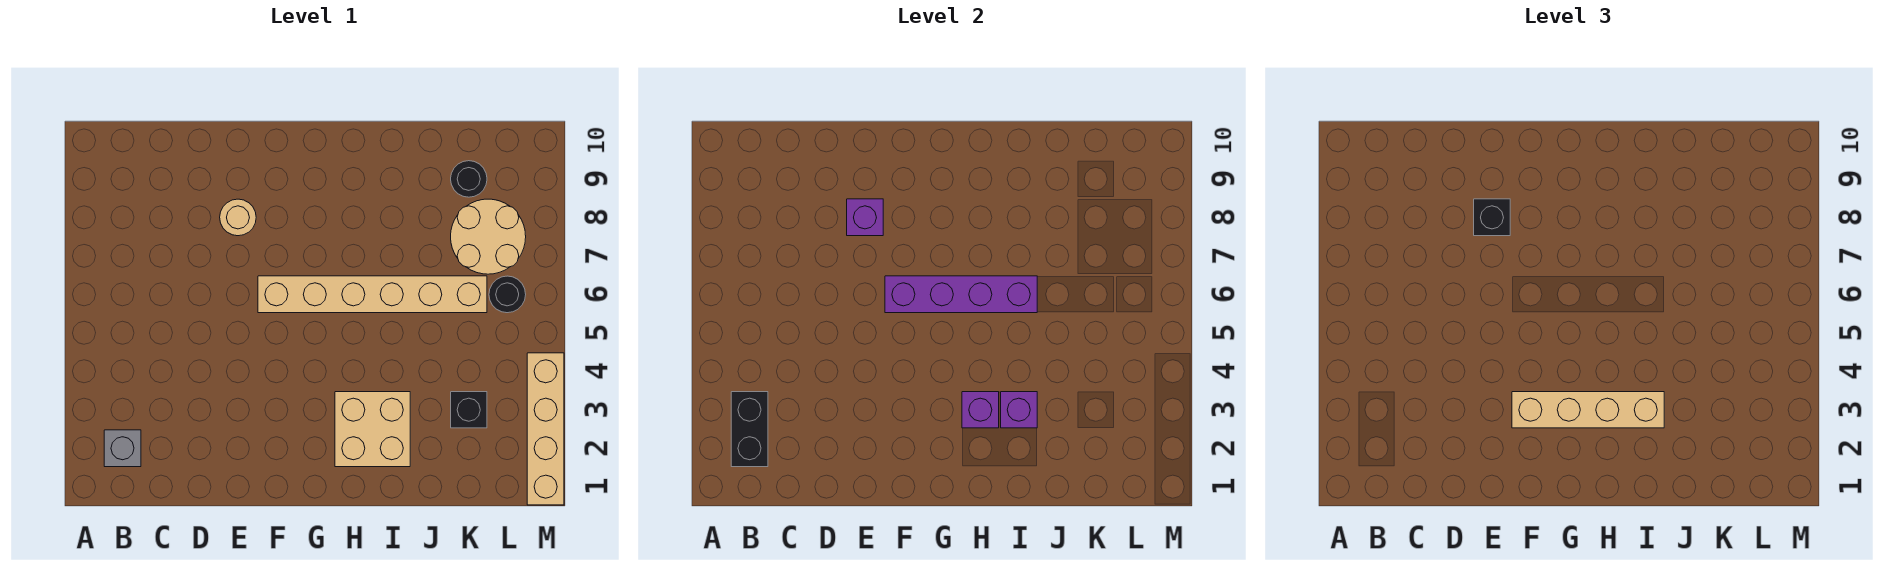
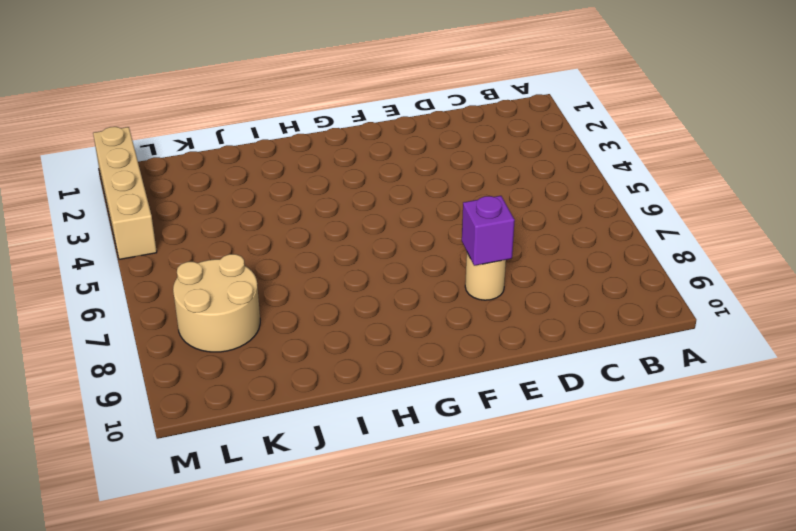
none -> grey 1x1 brick [104,430,141,467]
none -> tan 1x6 brick [258,276,487,313]
none -> tan 2x2 brick [335,392,410,467]

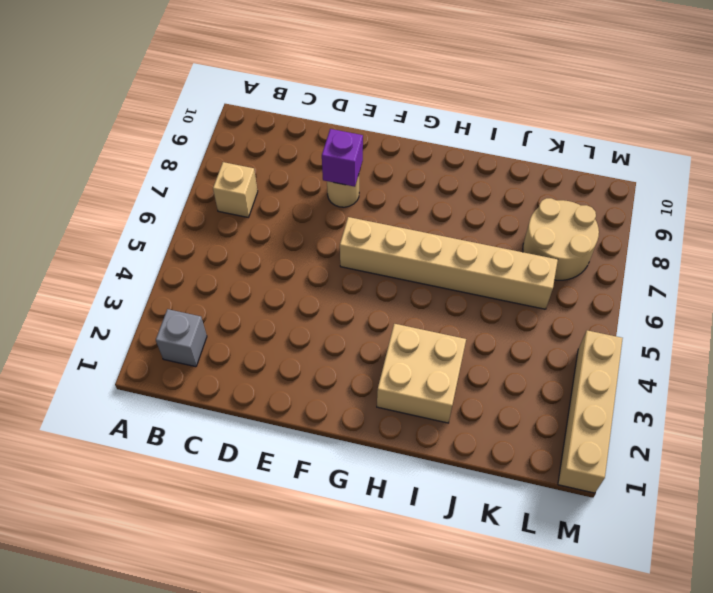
tan 1x1 brick [213,162,258,217] -> none
none -> black 1x1 brick [451,392,487,428]
none -> black 1x1 round brick [451,161,487,197]
none -> black 1x1 round brick [489,276,526,313]

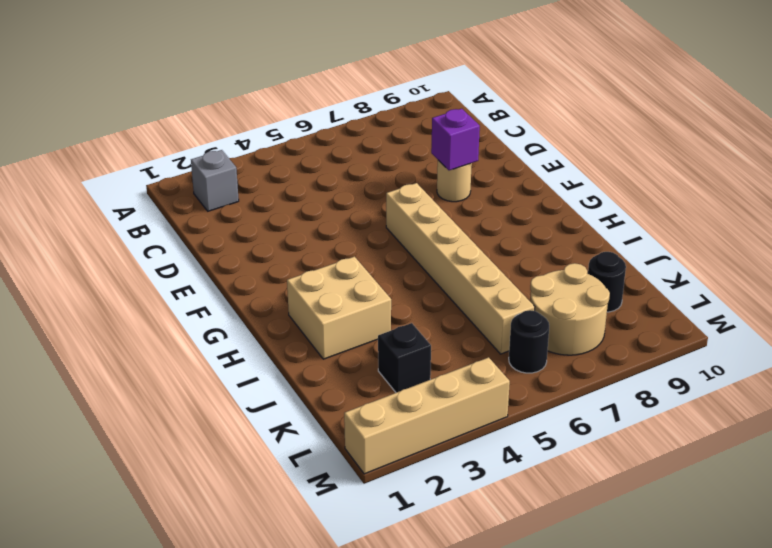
none -> black 1x2 brick [731,392,768,467]
none -> purple 1x4 brick [885,276,1037,313]
none -> purple 1x1 brick [962,392,999,428]

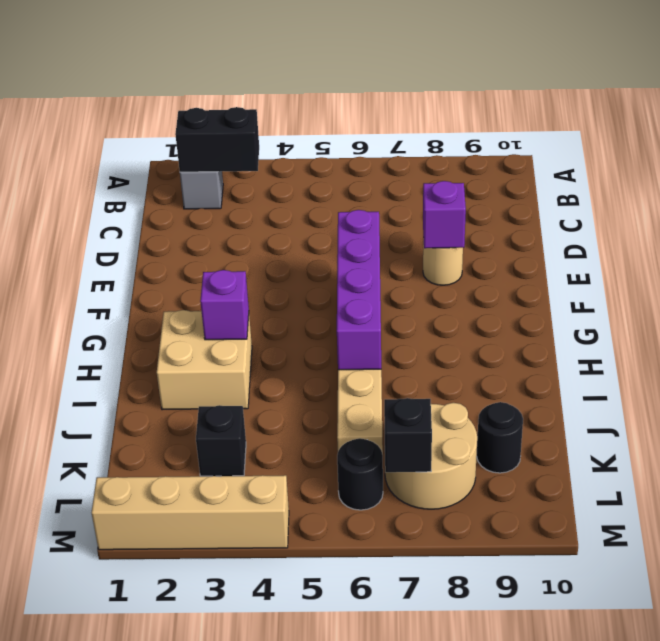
black 1x1 brick [384,398,432,472] -> black 1x1 brick moved to [1474,199,1510,236]
none -> purple 1x1 brick [1001,392,1037,428]
none -> tan 1x4 brick [1512,392,1664,428]

